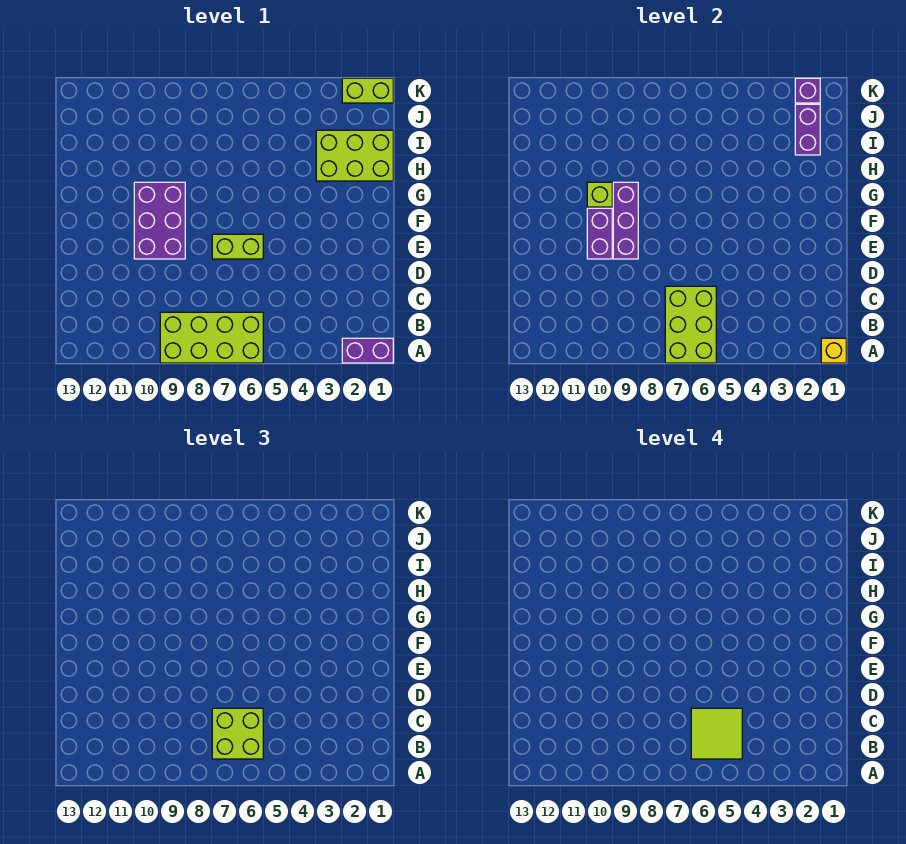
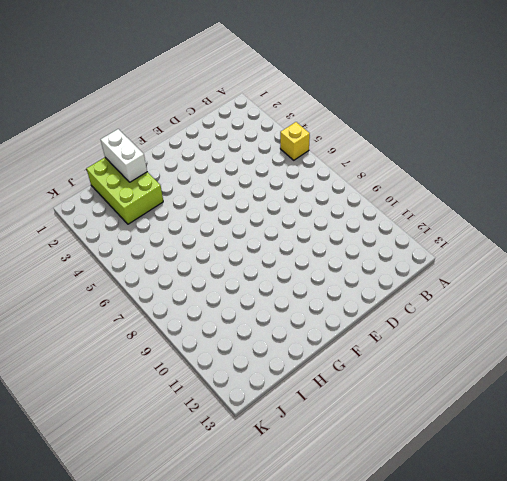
yellow 1x1 brick [280,122,310,160] -> yellow 1x1 brick moved to [821,338,846,363]
white 1x2 brick [101,129,147,182] -> none
none -> purple 1x2 brick [342,338,393,363]
none -> lime 2x4 brick [160,312,263,363]
none -> lime 1x2 brick [212,234,263,259]

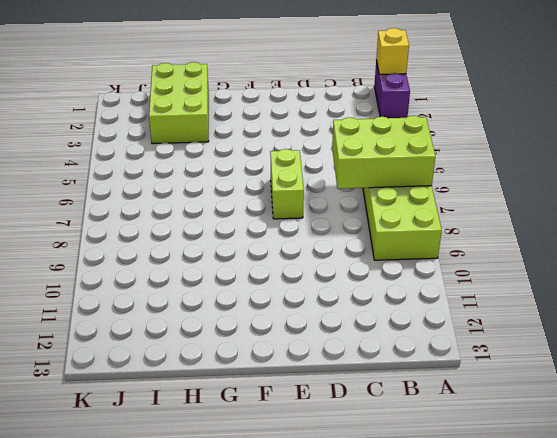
none -> purple 2x3 brick [134,182,185,259]
none -> lime 1x2 brick [342,78,393,103]
none -> purple 1x3 brick [613,182,638,259]

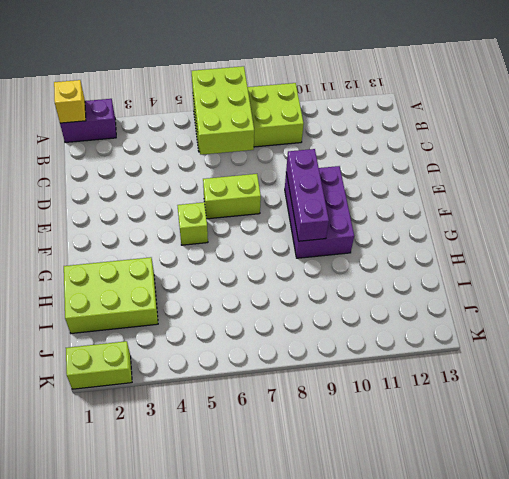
lime 1x1 brick [177,202,208,245] -> lime 1x1 brick moved to [587,182,612,207]
none -> purple 1x2 brick [587,208,612,259]
none -> purple 1x2 brick [795,104,820,155]
none -> purple 1x1 brick [795,78,820,103]

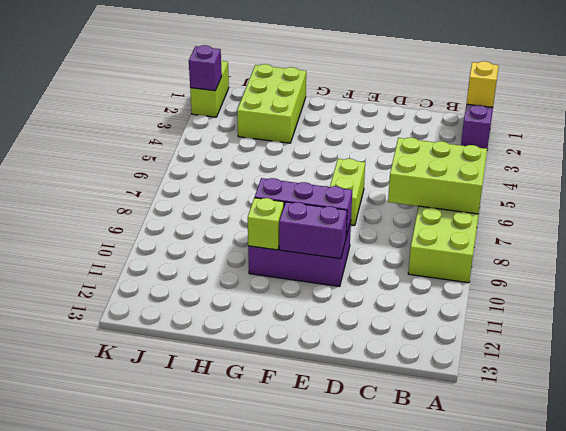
none -> purple 1x2 brick [795,104,820,155]
none -> lime 2x2 brick [212,708,263,759]
none -> lime 2x2 tile [691,708,742,759]

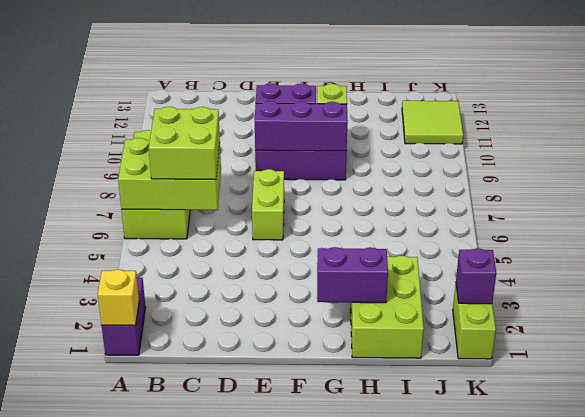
purple 1x2 brick [317,247,388,303] -> purple 1x2 brick moved to [795,104,820,155]
lime 2x2 tile [402,101,463,144] -> lime 2x2 tile moved to [691,708,742,759]

